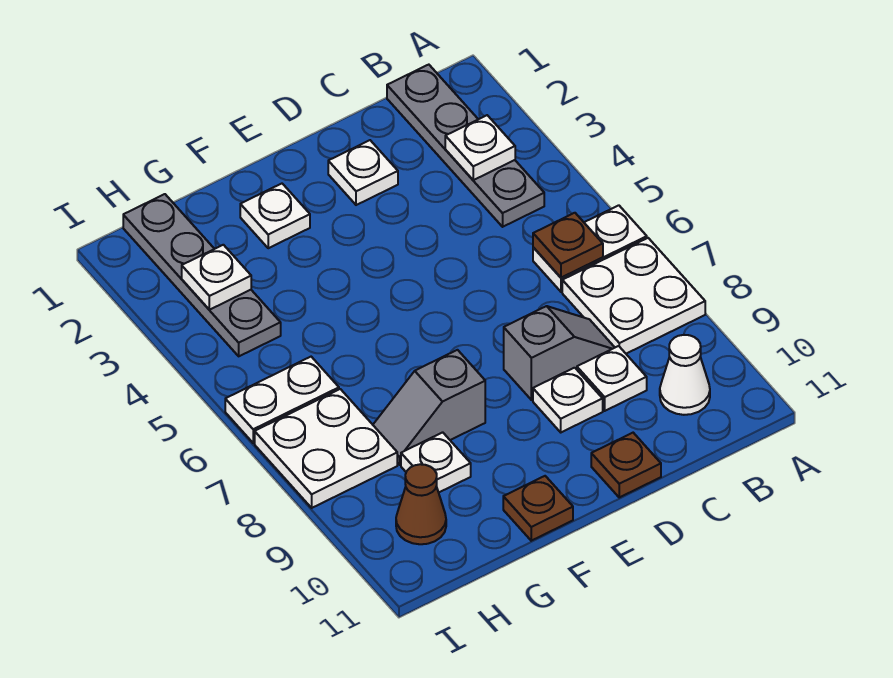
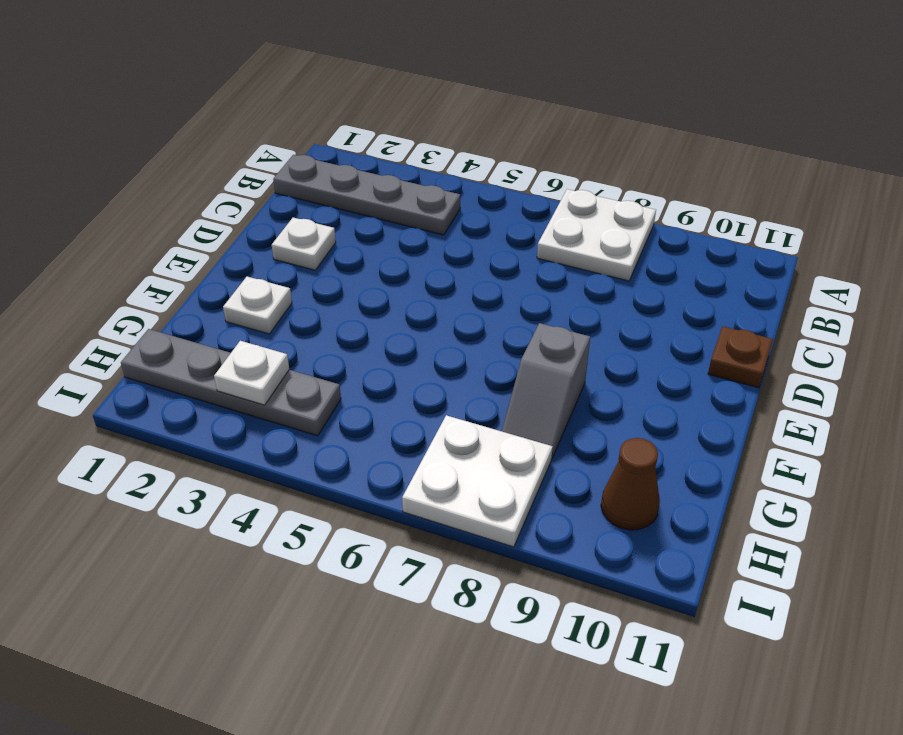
none -> white 1x2 plate [533,205,647,292]
none -> white 1x1 cone [660,335,710,415]
none -> grey 1x2 slope [504,306,615,400]

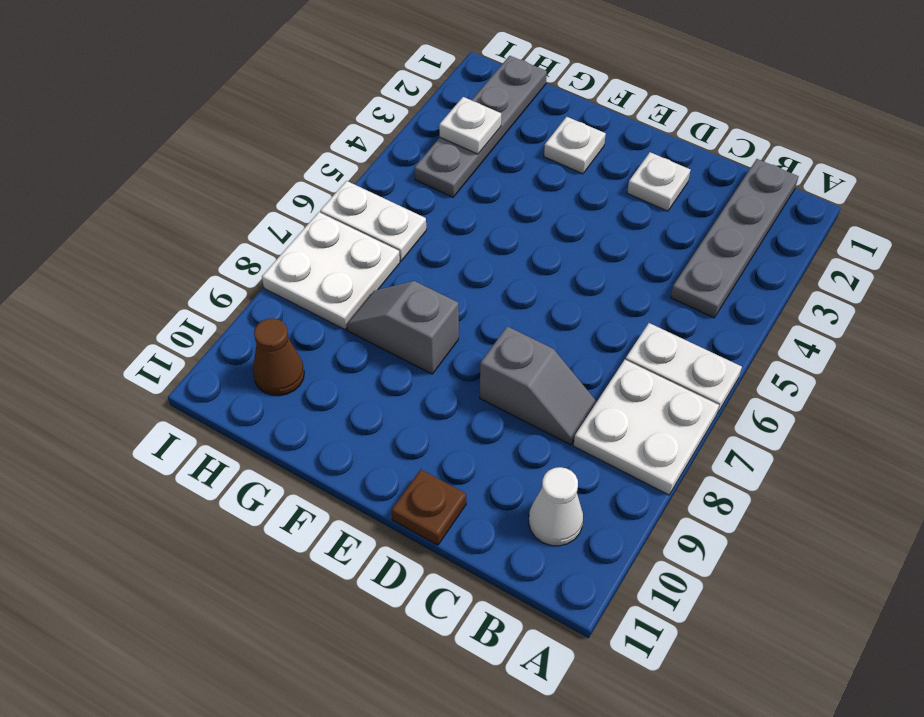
none -> white 1x1 plate [577,346,647,411]
none -> white 1x1 plate [533,368,603,432]
none -> brown 1x1 plate [503,476,573,541]

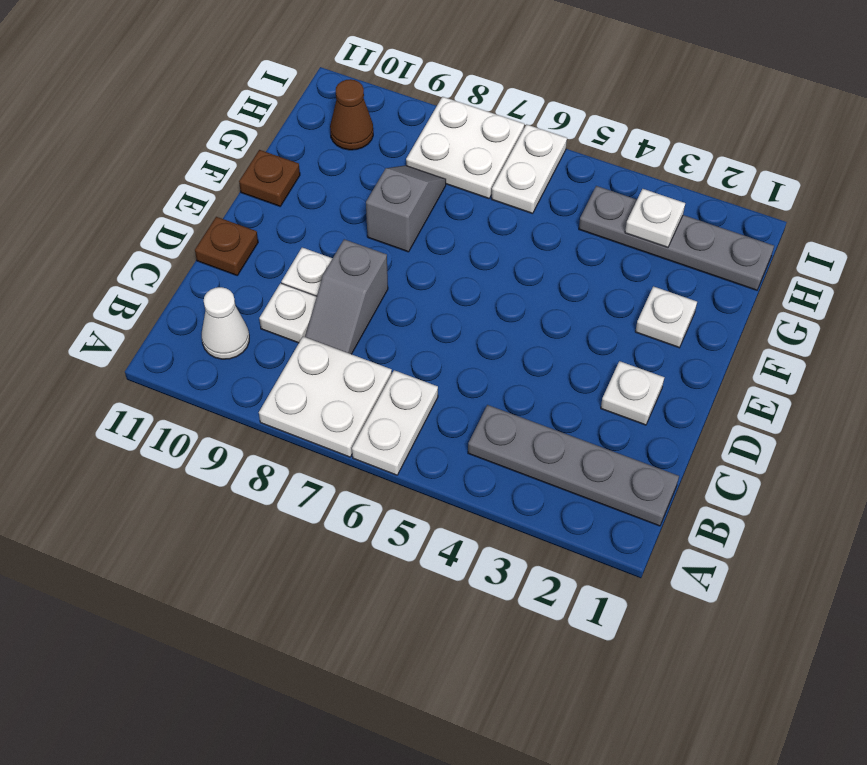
none -> white 1x1 plate [401,432,471,492]
none -> white 1x1 plate [445,115,515,180]
none -> brown 1x1 plate [533,213,603,278]

